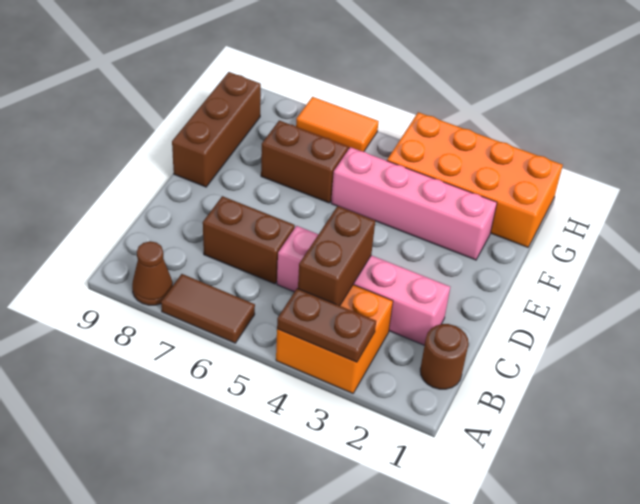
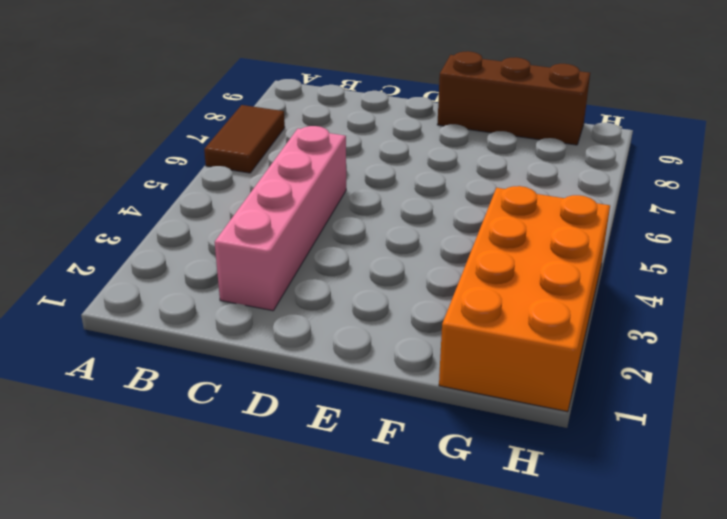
none -> orange 2x2 brick [276,285,393,393]
none -> brown 1x1 cone [132,241,173,305]
none -> brown 1x1 round brick [420,324,469,389]

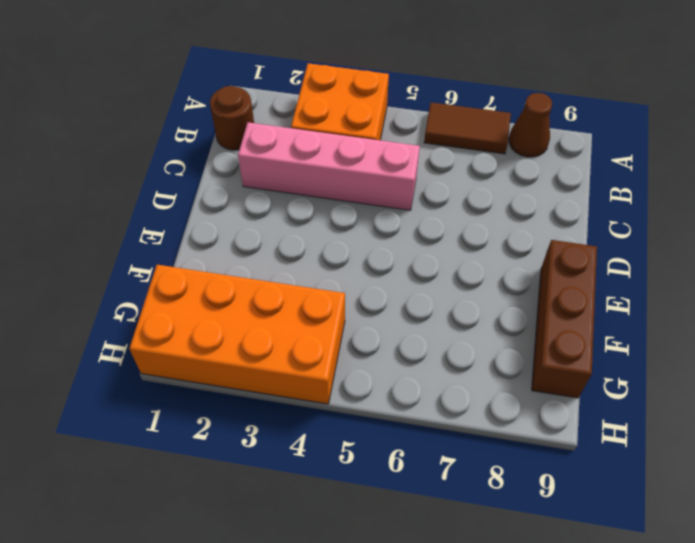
none -> brown 1x2 brick [203,196,295,284]
none -> pink 1x4 brick [331,147,497,260]
none -> brown 1x2 brick [261,121,348,203]

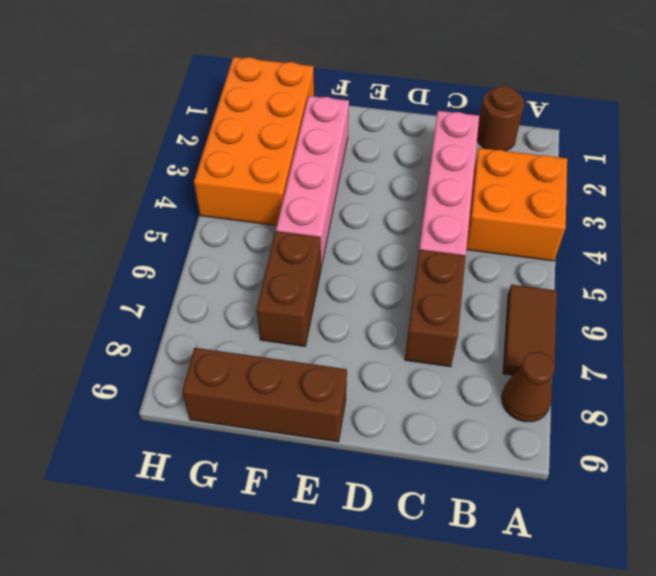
none -> orange 1x2 tile [296,97,379,152]
none -> brown 1x2 plate [277,288,376,362]
none -> brown 1x2 brick [298,206,375,306]

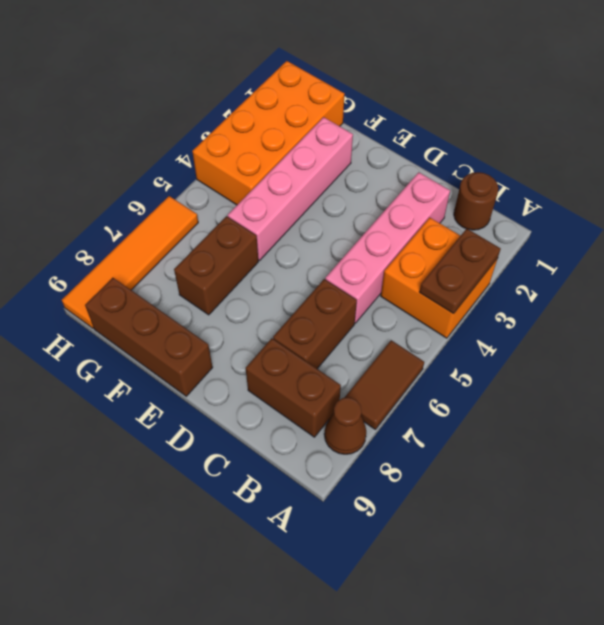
brown 1x2 brick [246,338,341,437] -> brown 1x2 brick moved to [298,206,375,306]
orange 1x4 tile [62,196,198,328] -> orange 1x2 tile [296,97,379,152]

